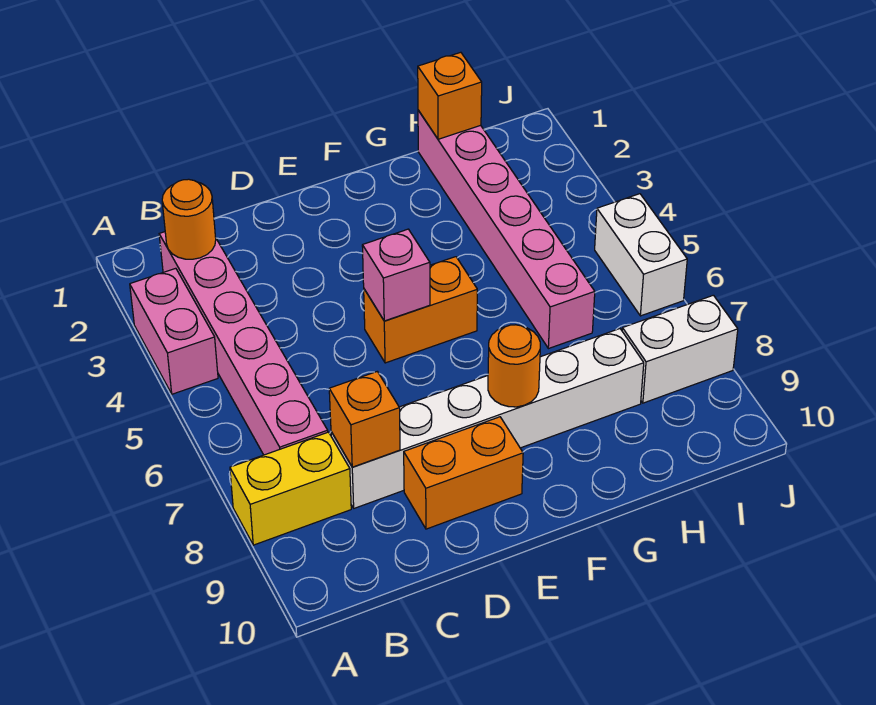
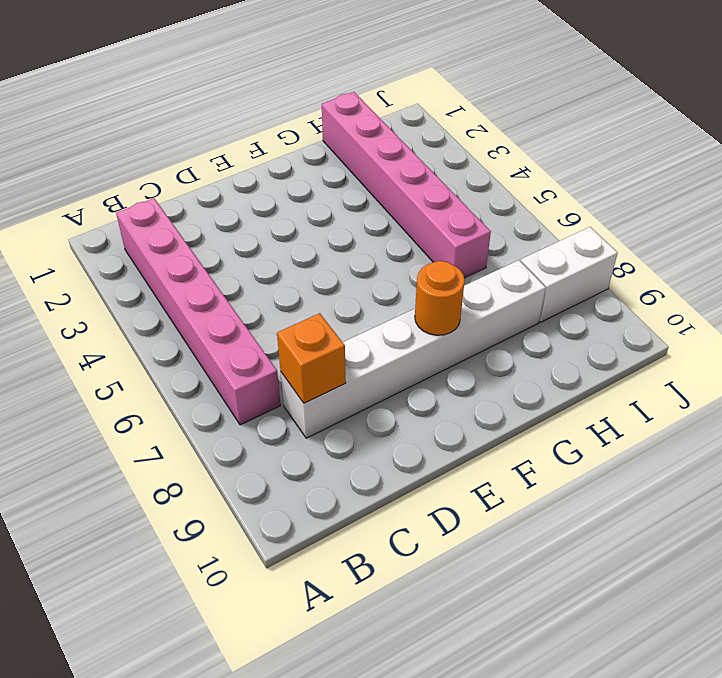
none -> pink 1x2 brick [130,268,218,394]
none -> yellow 1x2 brick [230,432,351,545]
none -> orange 1x2 brick [404,417,523,529]

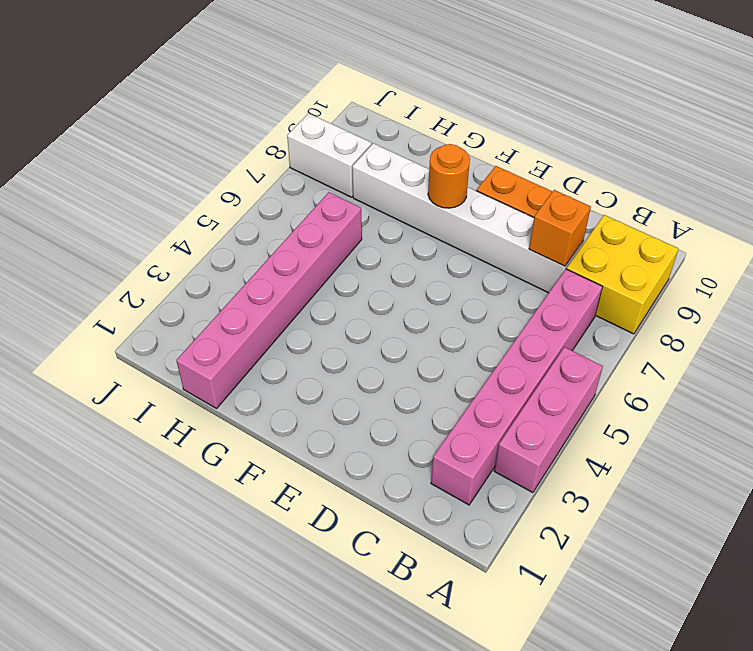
pink 1x3 brick [494,347,603,493] -> pink 1x2 brick [130,268,218,394]
yellow 2x2 brick [567,215,678,334] -> yellow 1x2 brick [230,432,351,545]
none -> orange 1x2 brick [364,257,477,363]
none -> white 1x2 brick [595,194,687,316]
none -> orange 1x1 round brick [162,179,216,259]

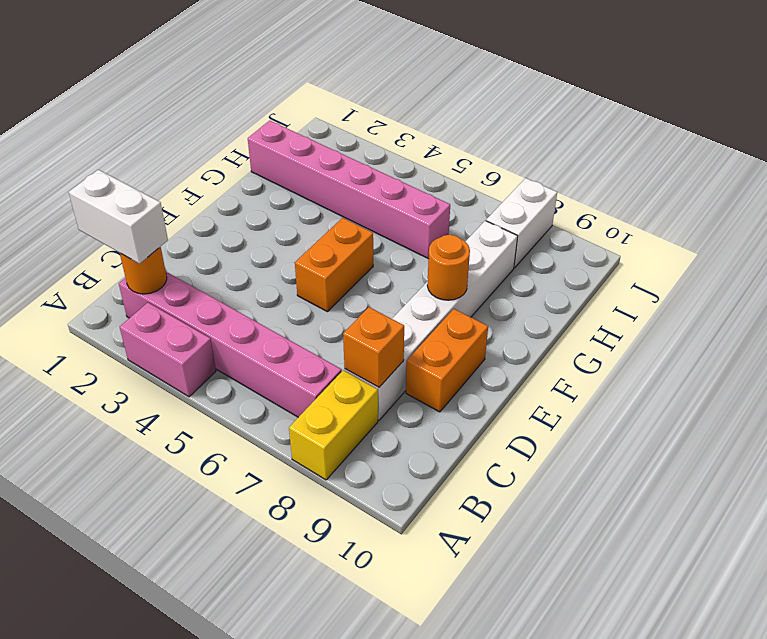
white 1x2 brick [69,170,168,264] -> white 1x2 brick moved to [595,194,687,316]
none -> pink 1x1 brick [362,229,430,321]
none -> orange 1x1 brick [418,52,482,139]

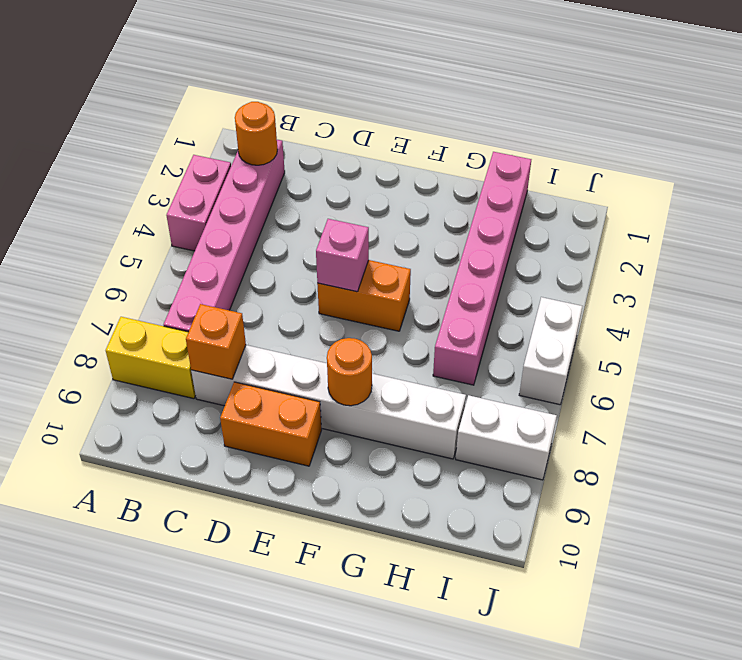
none -> orange 1x1 brick [418,52,482,139]

